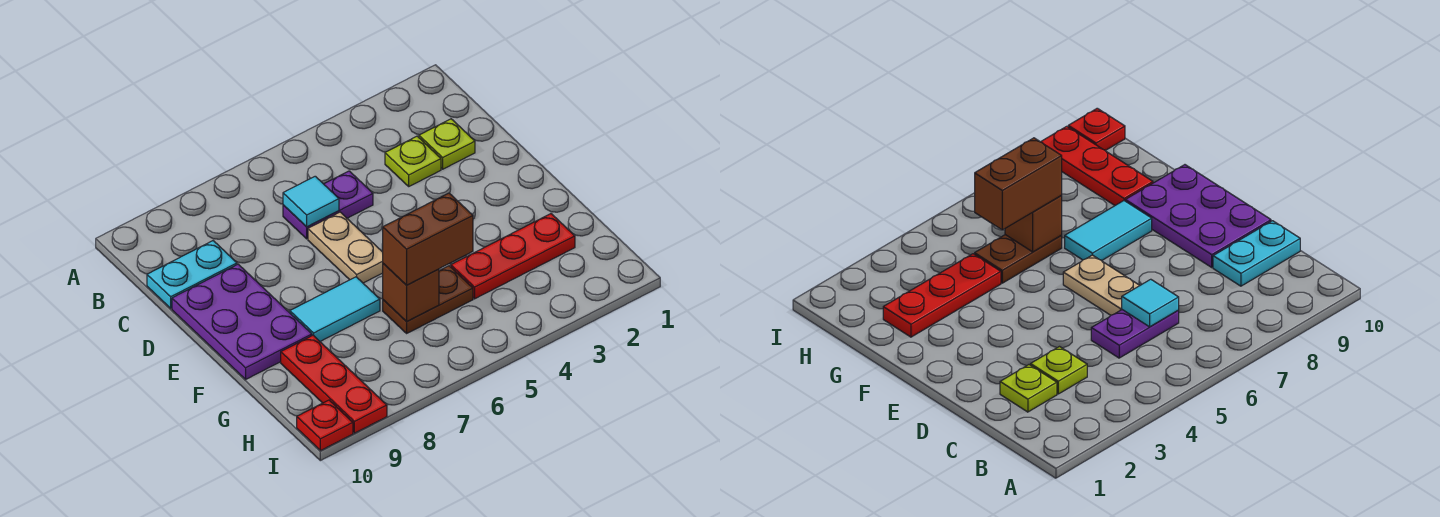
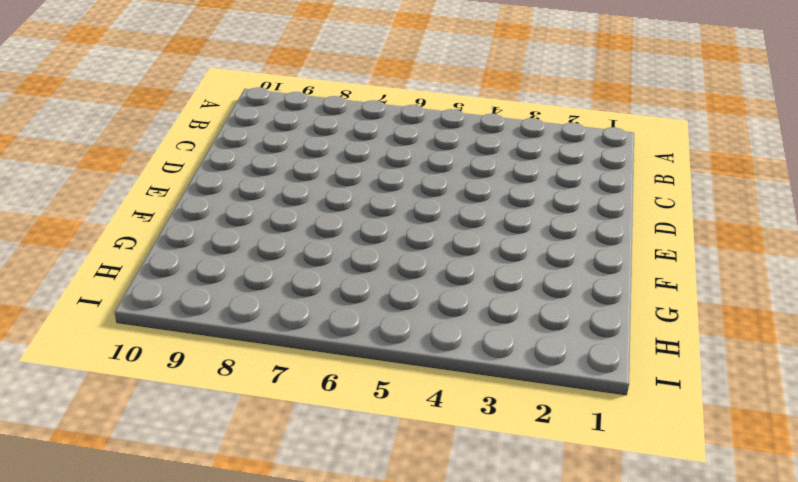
none -> lime 1x1 plate [419,119,475,169]
none -> lime 1x1 plate [385,136,441,186]
none -> purple 1x2 plate [283,171,373,239]

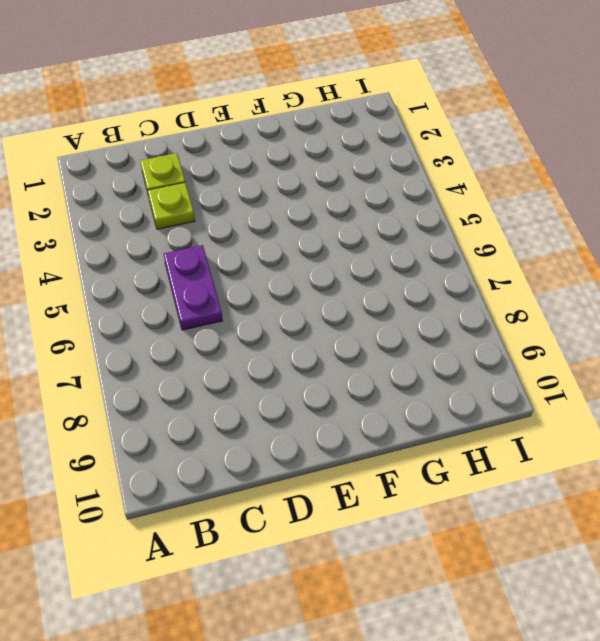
none -> cyan 1x2 plate [147,241,237,308]
none -> tan 1x2 plate [308,212,383,283]
none -> purple 2x3 plate [172,264,312,379]

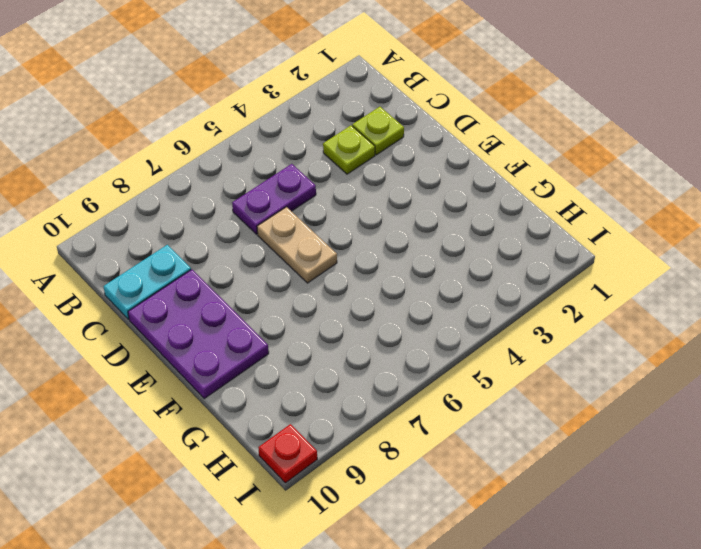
none -> cyan 1x2 tile [290,277,380,341]
none -> red 1x3 plate [451,214,575,299]
none -> brown 1x2 plate [383,266,473,333]

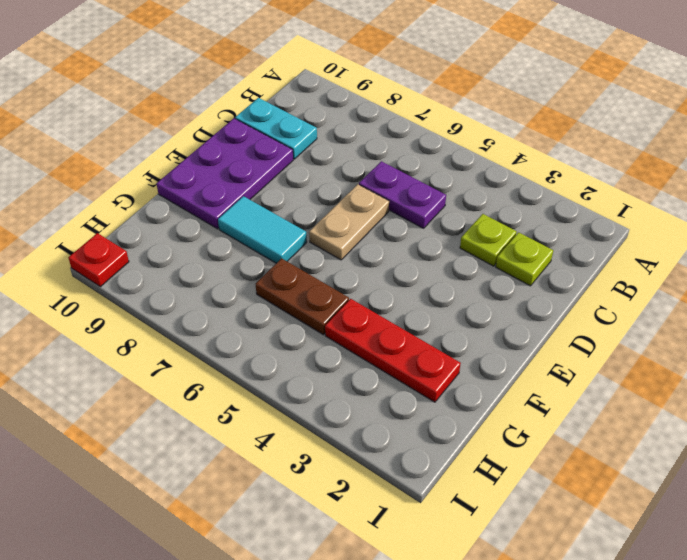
none -> red 1x3 plate [281,335,387,433]
none -> cyan 1x1 tile [283,176,339,227]
none -> brown 1x1 brick [383,264,439,322]

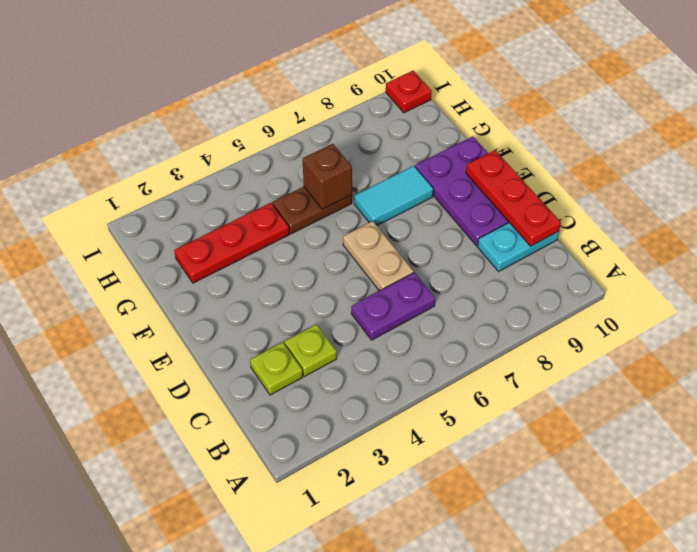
red 1x3 plate [466,150,561,246] -> red 1x3 plate moved to [281,335,387,433]
none -> cyan 1x1 tile [283,176,339,227]
none -> brown 1x2 brick [382,193,473,285]

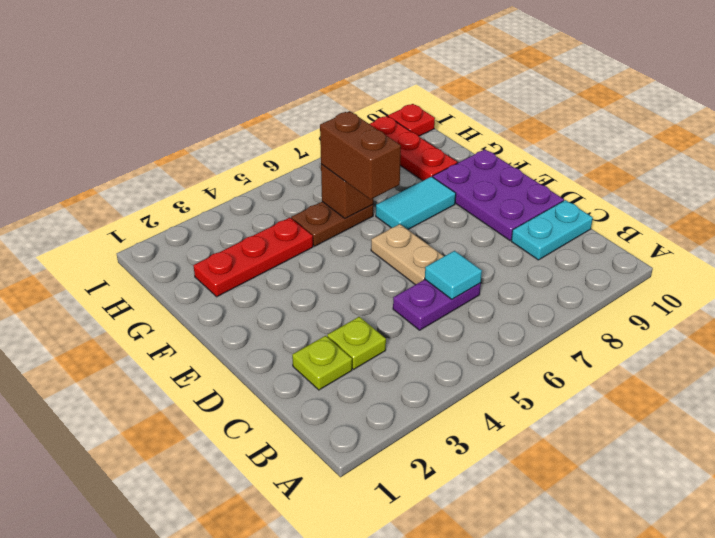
brown 1x2 brick [320,111,401,199] -> brown 1x2 brick turned to [382,193,473,285]

